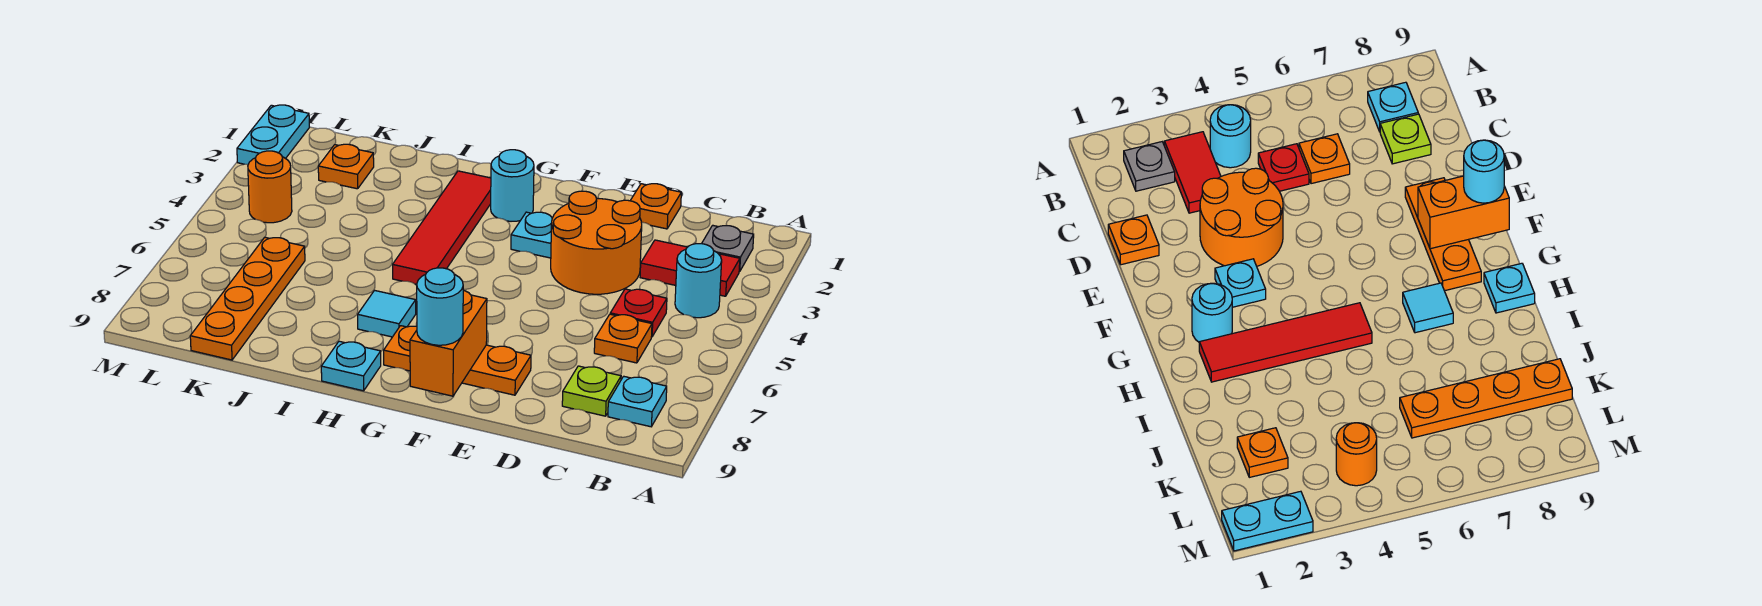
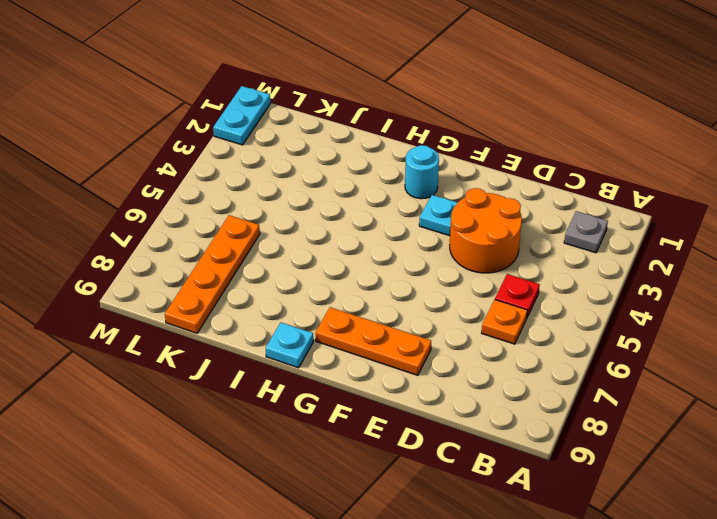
none -> red 1x2 tile [640,240,740,296]
none -> cyan 1x1 round brick [675,244,722,318]
none -> cyan 1x1 plate [608,376,667,427]

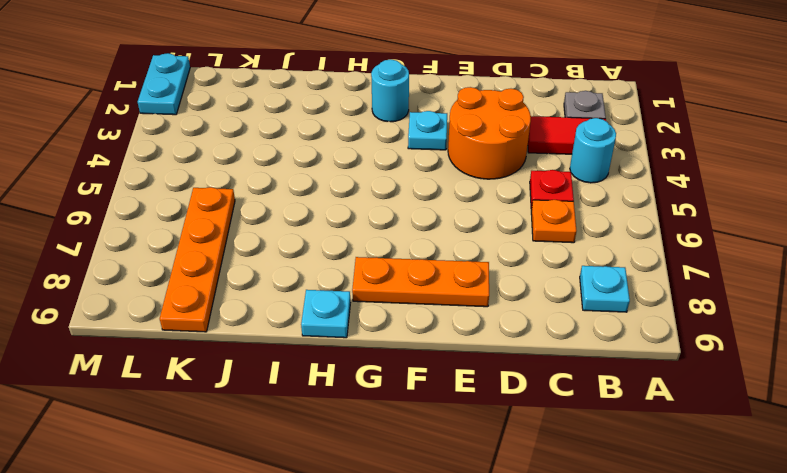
none -> lime 1x1 plate [562,366,621,416]
none -> orange 1x1 plate [630,184,681,229]
none -> red 1x4 tile [393,171,491,284]

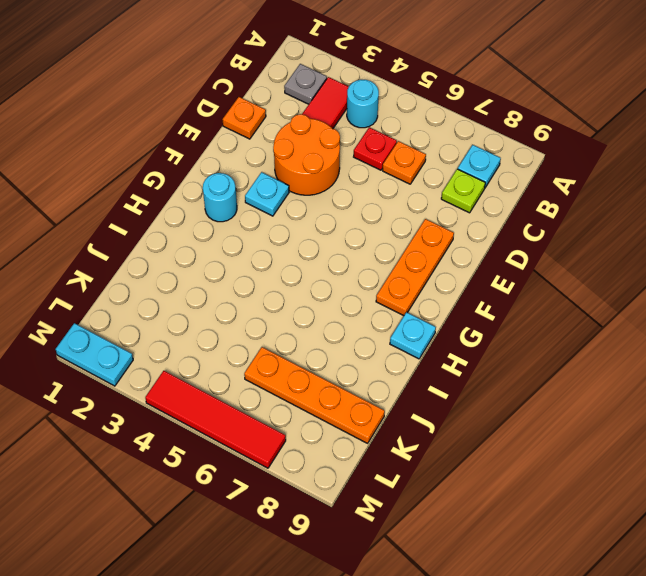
red 1x4 tile [145,371,286,468] -> red 1x4 tile moved to [393,171,491,284]
none -> cyan 1x1 tile [358,290,416,337]
none -> orange 1x1 plate [318,144,374,189]
none -> orange 1x1 round brick [248,151,292,223]

